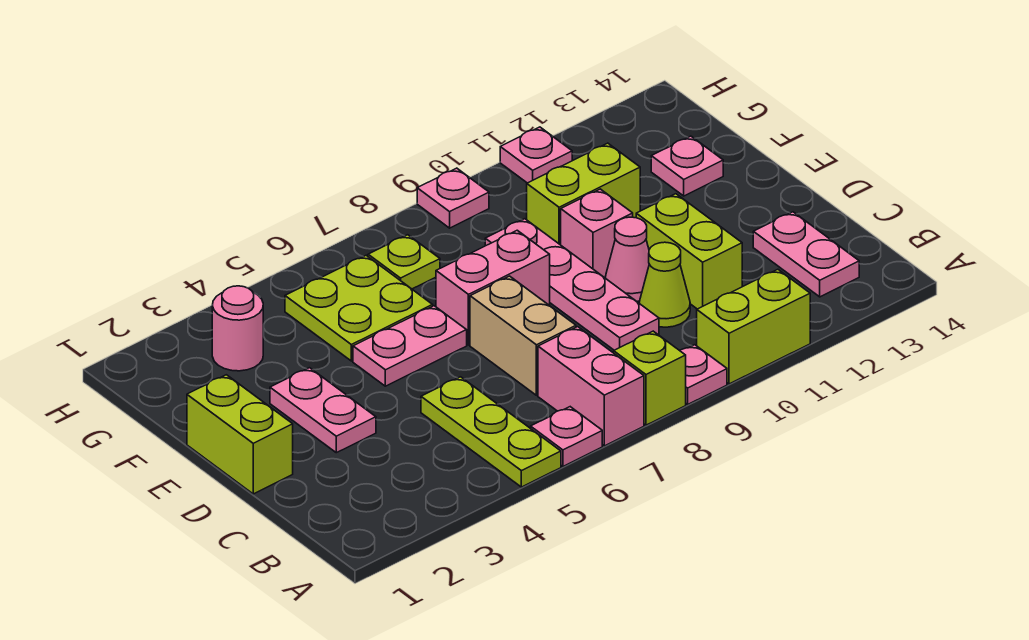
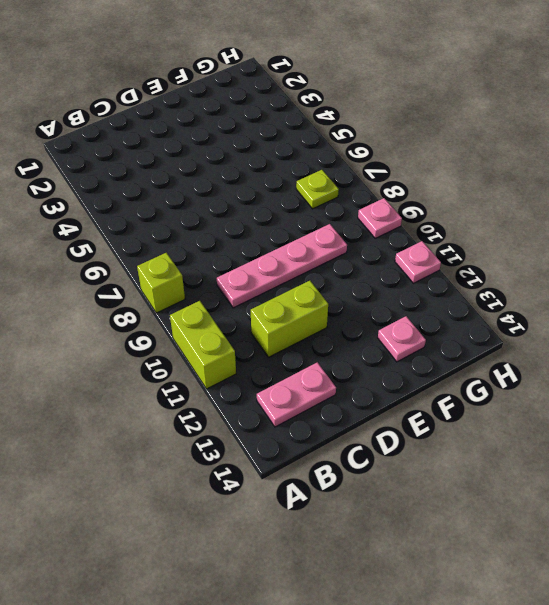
none -> lime 1x3 plate [421,377,561,487]
none -> pink 1x1 plate [531,407,602,466]
none -> pink 1x2 brick [538,327,644,446]

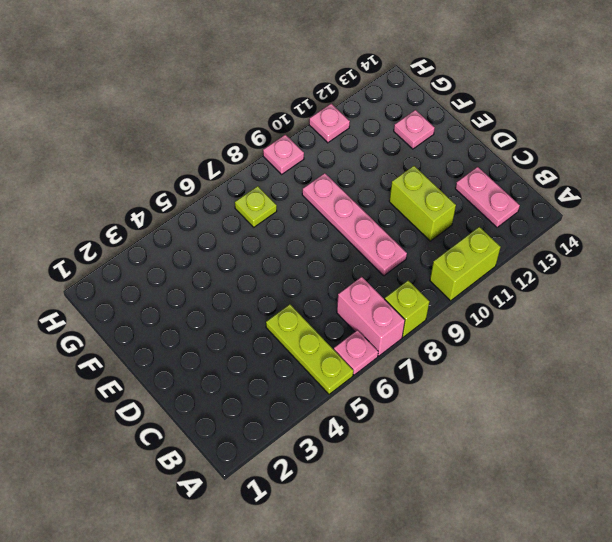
none -> pink 1x1 plate [680,345,727,404]
none -> tan 1x2 brick [470,276,576,395]
none -> lime 1x1 cone [639,242,690,327]

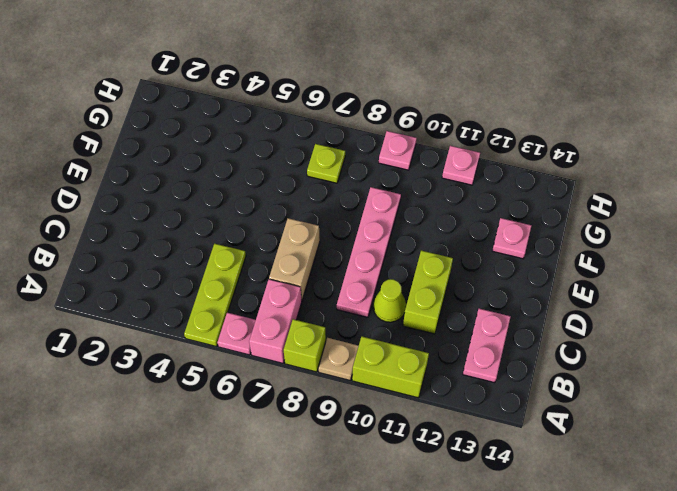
tan 1x1 plate [318,338,359,380] -> pink 1x1 plate [680,345,727,404]
none -> lime 1x2 brick [187,375,293,494]
none -> pink 1x2 plate [270,368,376,453]
none -> pink 1x1 cone [605,217,649,301]

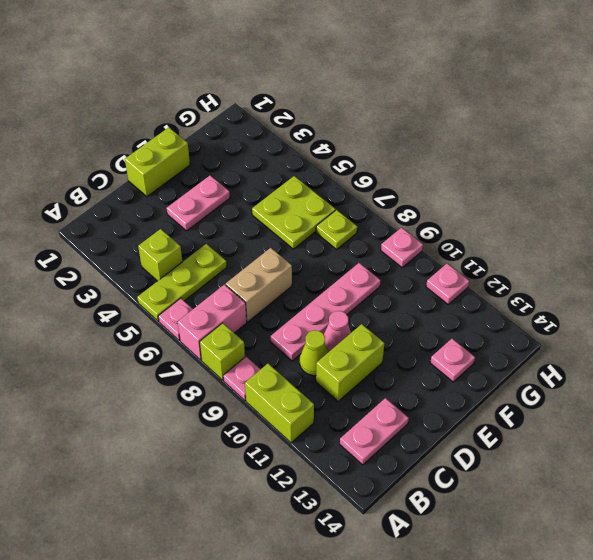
lime 1x1 brick [138,229,182,281] -> none
none -> pink 1x2 plate [353,306,467,386]
none -> pink 1x2 brick [436,230,550,345]
none -> pink 1x1 brick [561,189,633,278]

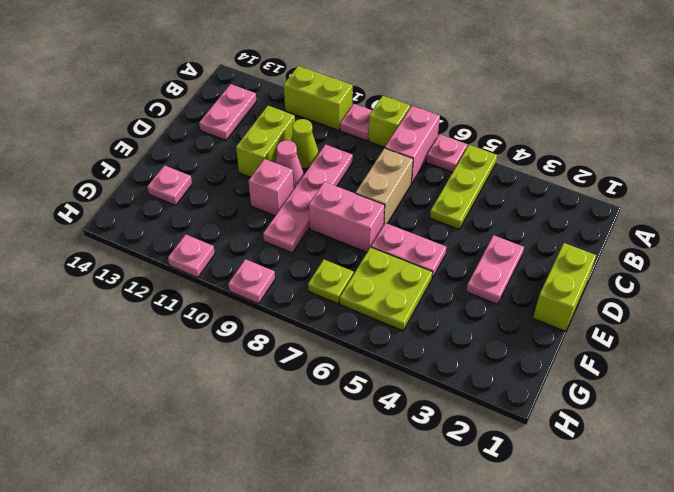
none -> lime 1x2 brick [527,143,640,245]
none -> pink 1x1 round brick [212,286,263,371]

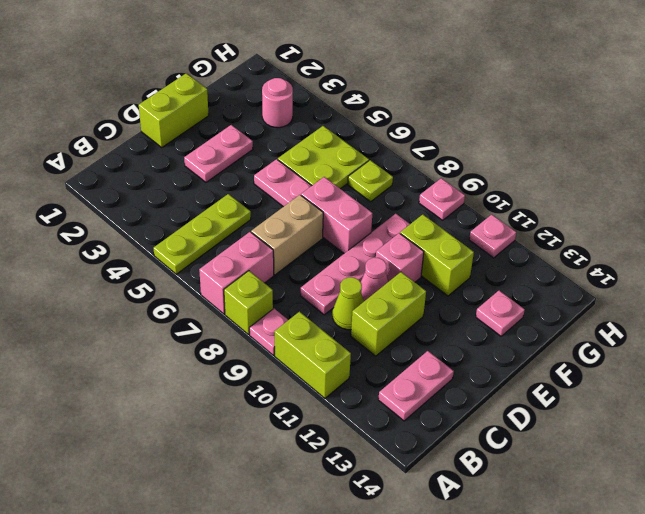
none -> pink 1x1 plate [531,407,602,466]

